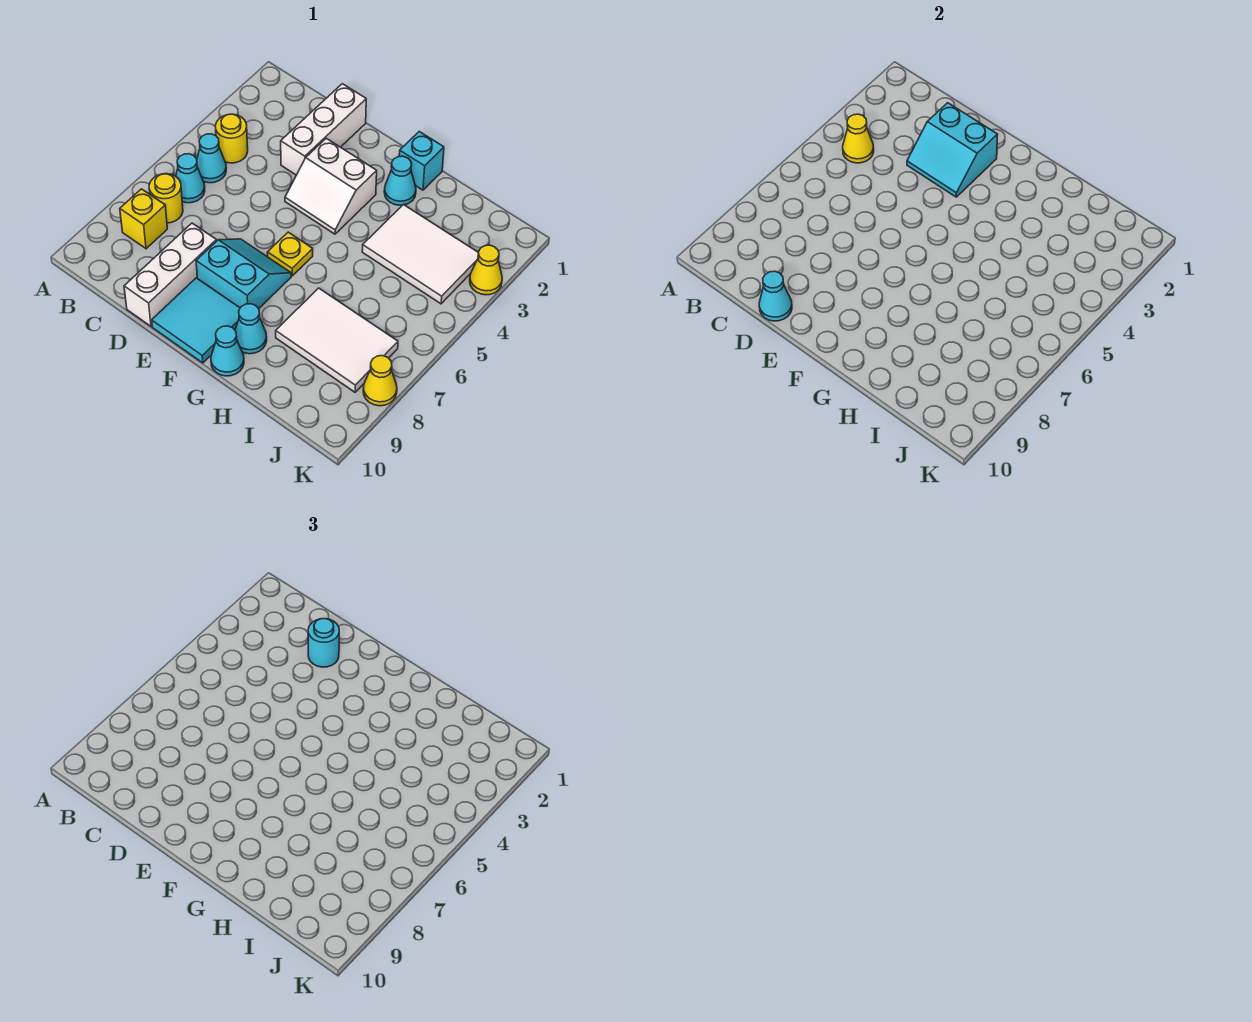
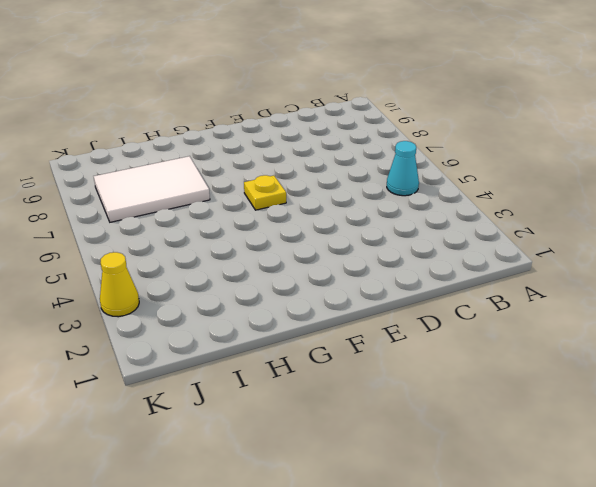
none -> yellow 1x1 round brick [215,114,248,163]
none -> cyan 1x1 cone [176,154,205,203]
none -> yellow 1x1 round brick [149,174,183,223]

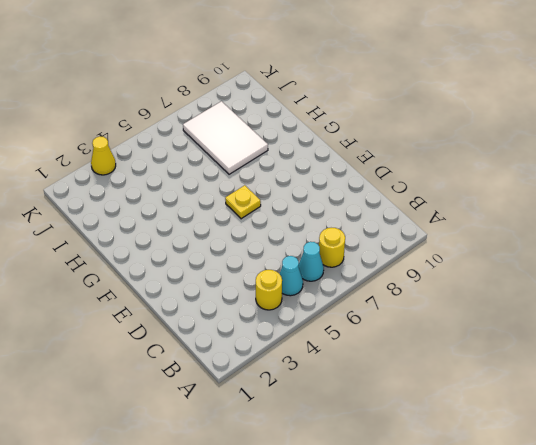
none -> yellow 1x1 brick [120,189,167,249]
none -> white 1x3 brick [281,84,366,175]
none -> white 1x3 brick [124,223,216,326]

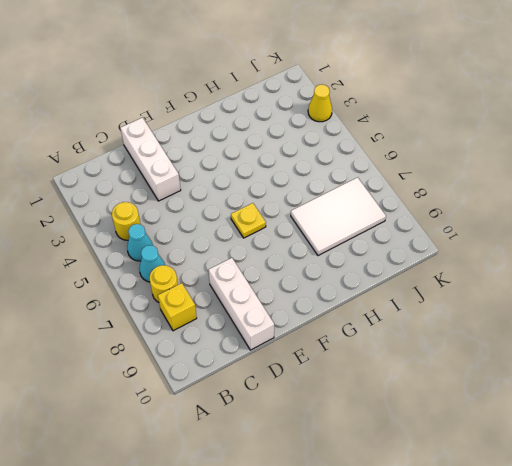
none -> white 2x2 slope [285,138,377,234]
none -> cyan 2x2 slope [196,239,291,309]
none -> cyan 2x2 tile [152,278,240,363]

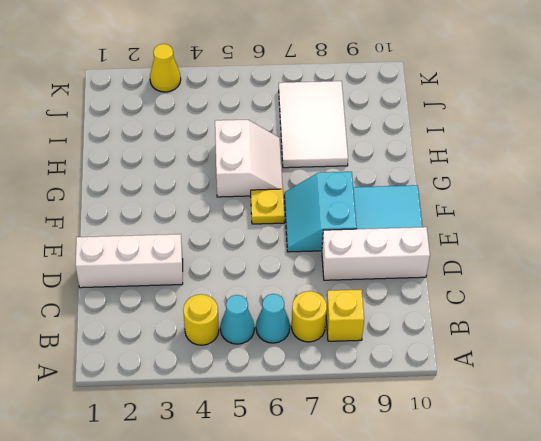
white 2x2 slope [215,120,283,197] -> white 2x2 slope moved to [285,138,377,234]
none -> cyan 1x1 brick [399,132,444,190]
none -> cyan 1x1 cone [384,156,416,205]
none -> cyan 1x1 cone [235,304,267,354]

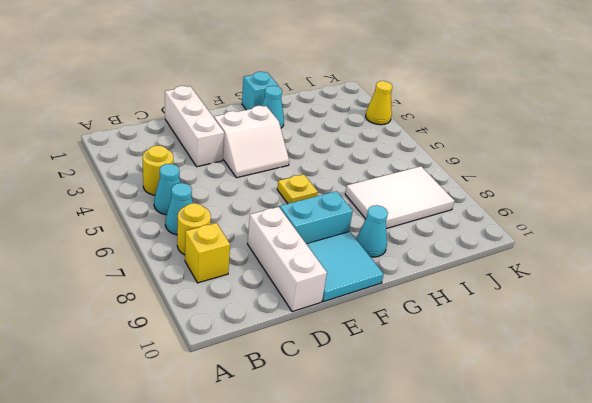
none -> cyan 1x1 cone [211,326,244,376]
none -> white 2x3 tile [362,205,478,304]
none -> yellow 1x1 cone [363,356,397,406]

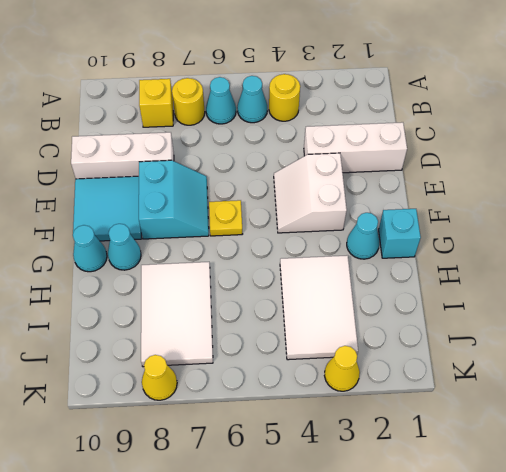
none -> yellow 1x1 cone [843,114,874,163]
none -> cyan 2x2 slope [907,103,997,197]
none -> cyan 1x1 cone [759,271,792,321]

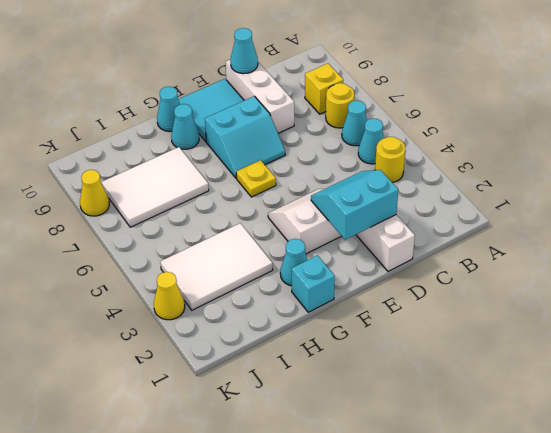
none -> yellow 1x1 cone [843,114,874,163]
none -> cyan 1x1 round brick [308,619,339,667]

